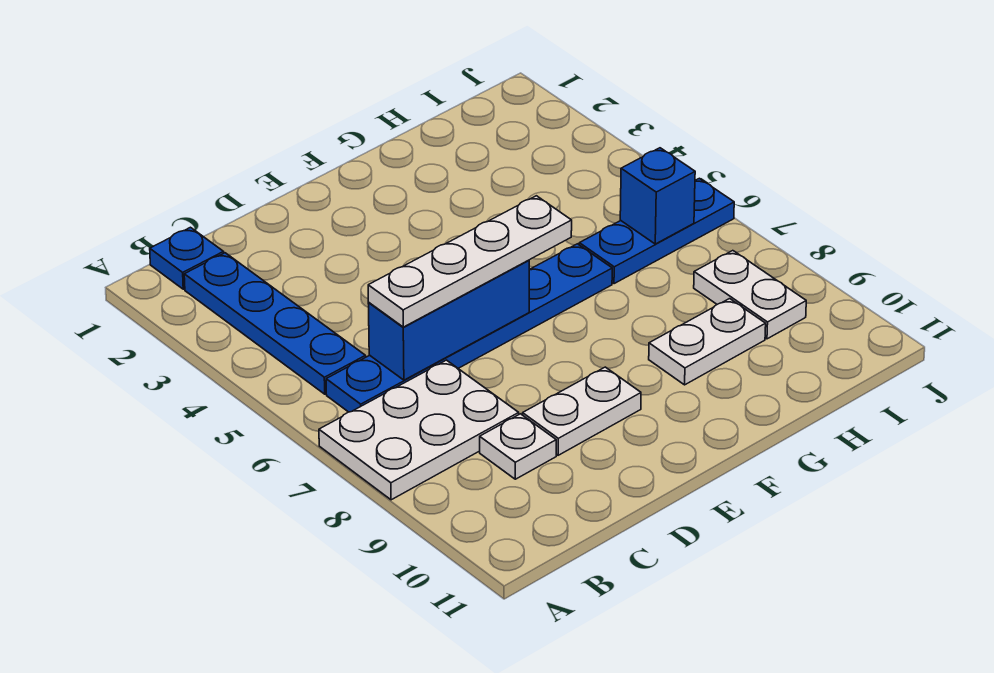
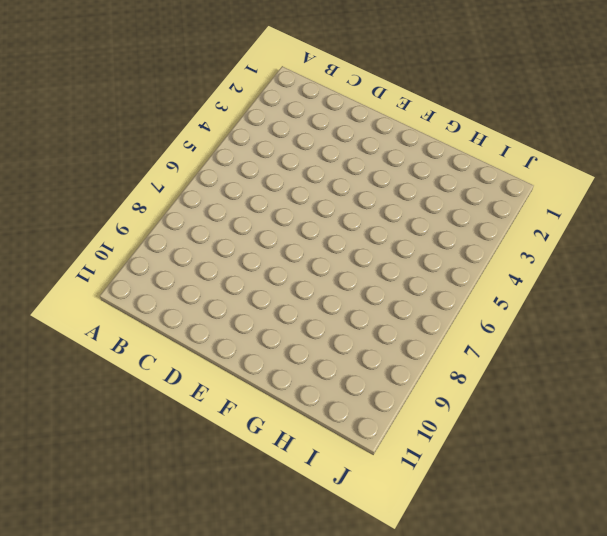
none -> white 2x3 plate [319,360,519,500]
none -> blue 1x1 plate [150,227,224,289]
none -> blue 1x4 plate [184,253,366,394]

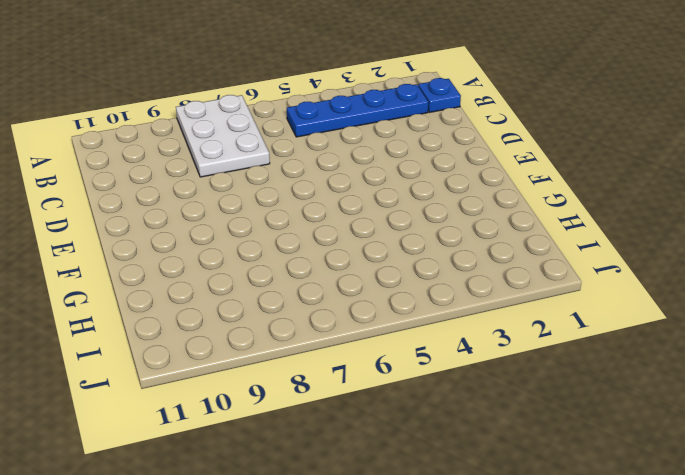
none -> blue 1x6 plate [326,244,612,412]
none -> white 1x1 plate [480,414,556,479]
none -> white 1x2 plate [523,367,641,455]

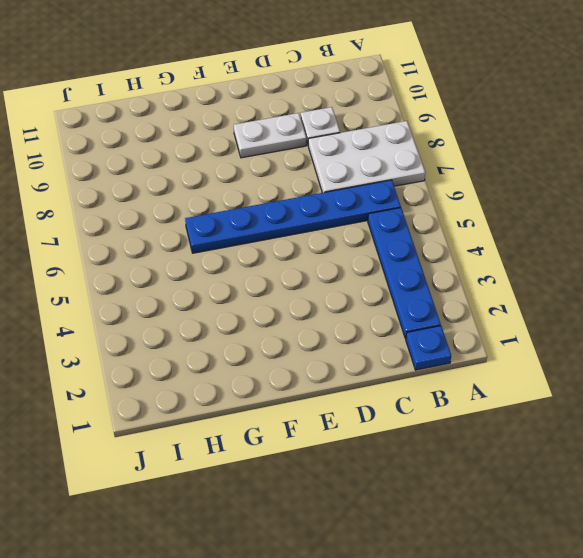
none -> white 1x2 plate [649,299,766,385]
none -> blue 1x3 plate [579,178,734,284]
none -> white 1x2 plate [694,251,806,339]

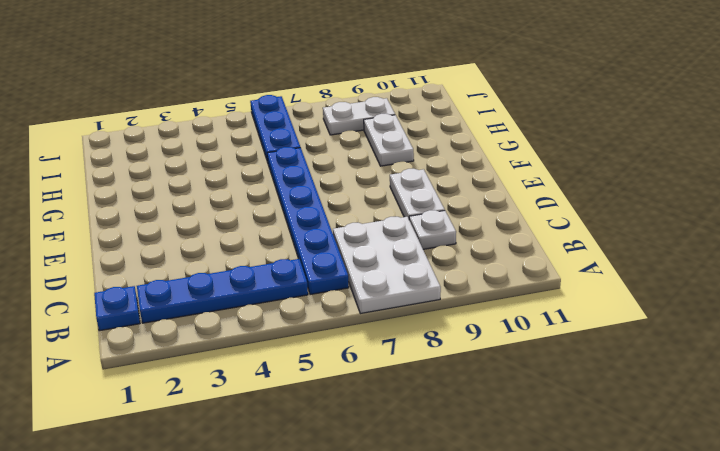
none -> blue 1x3 brick [368,260,530,380]
none -> blue 1x1 brick [620,148,695,244]
none -> white 1x4 plate [368,196,572,327]

